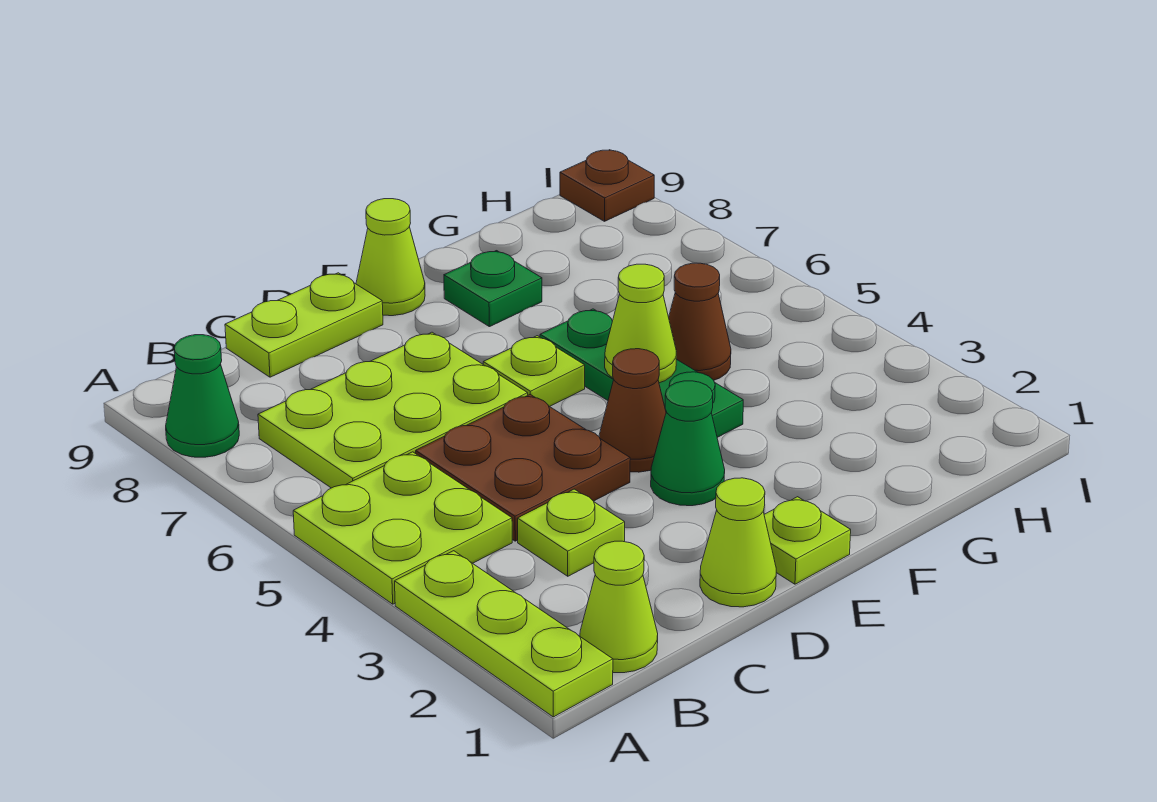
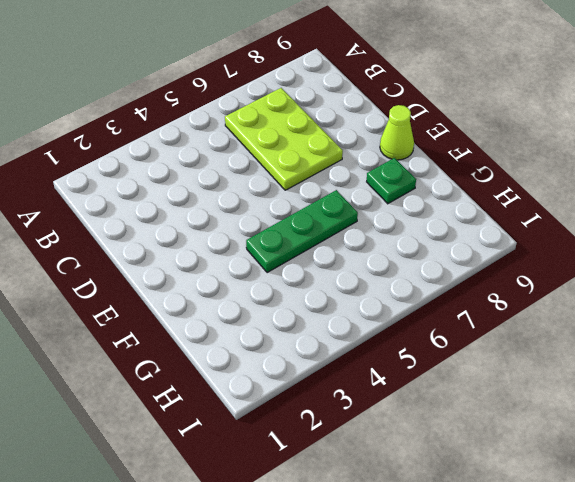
none -> lime 1x3 plate [395,551,613,717]
none -> lime 2x2 plate [293,452,512,604]
none -> green 1x1 cone [166,335,239,457]

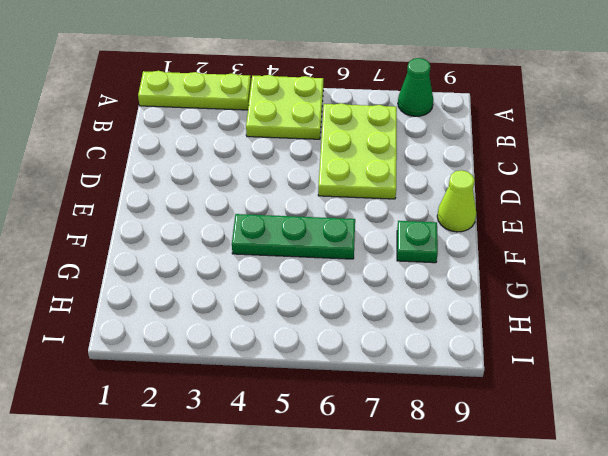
none -> lime 1x1 cone [580,541,658,673]
none -> lime 1x1 plate [518,489,625,576]
none -> brown 2x2 plate [416,395,630,541]

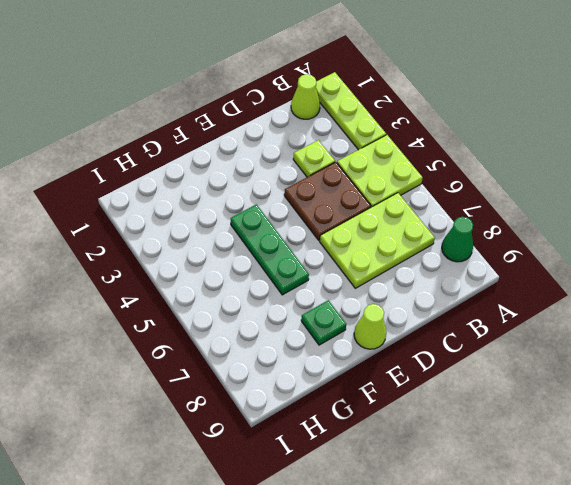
none -> lime 1x2 plate [225,273,383,377]
none -> lime 1x1 cone [700,478,776,607]
none -> lime 1x1 plate [764,497,851,584]

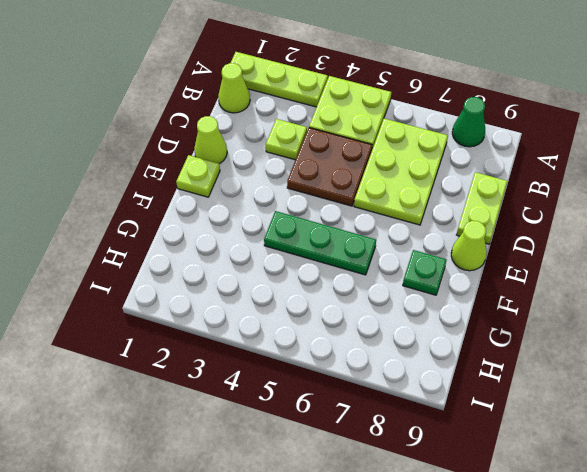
none -> green 1x1 cone [651,381,725,506]
none -> brown 1x1 cone [599,349,666,472]
none -> lime 1x1 plate [483,336,585,407]

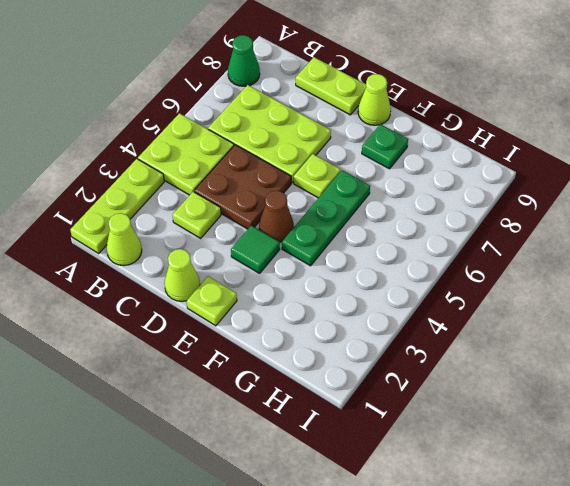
green 1x1 tile [231,226,280,273] -> green 1x1 cone [651,381,725,506]
none -> brown 1x1 cone [669,263,731,380]
none -> brown 1x1 plate [560,150,654,221]
none -> lime 1x1 cone [605,264,676,383]

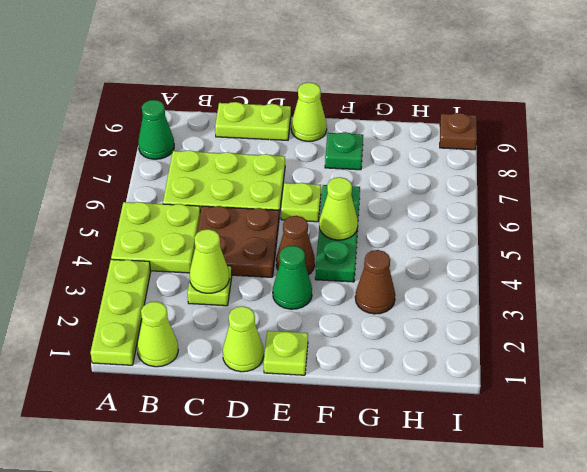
lime 1x1 cone [189,229,229,293] -> none
brown 1x1 cone [355,250,395,314] -> brown 1x1 cone moved to [669,263,731,380]

